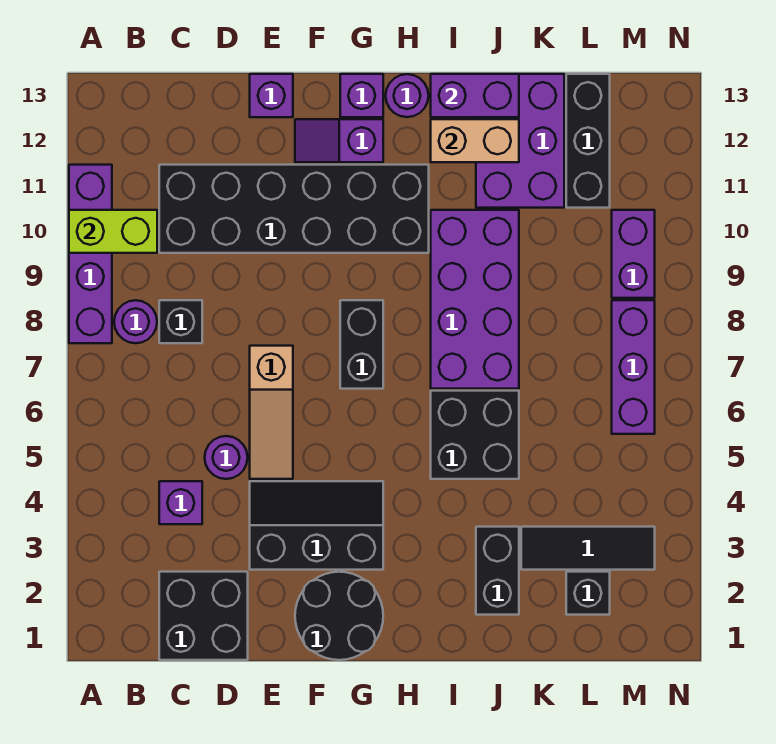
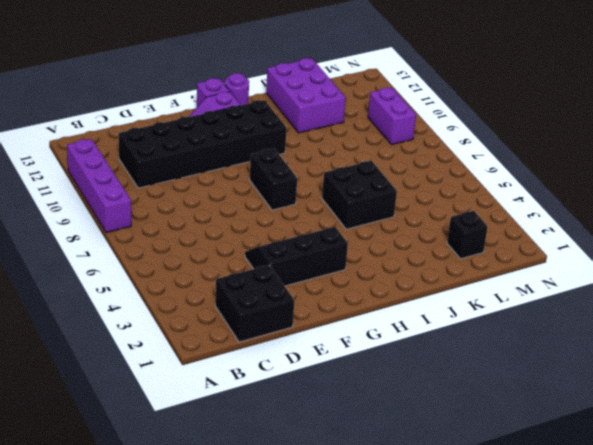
none -> purple 1x1 round brick [114,300,157,343]
none -> purple 1x1 brick [159,481,202,524]
none -> black 1x1 brick [159,300,202,343]

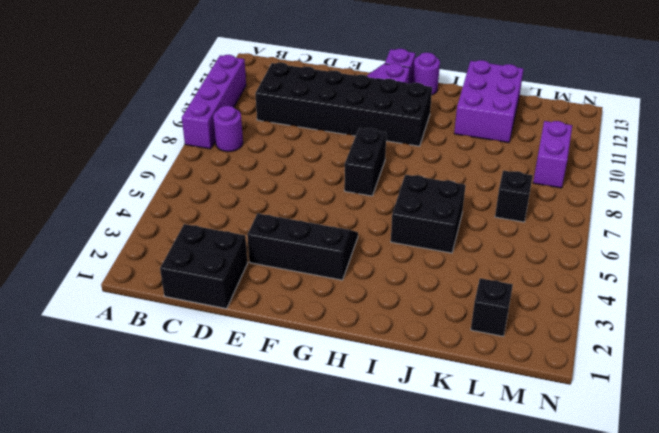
black 1x1 brick [495,171,533,222] -> black 1x1 brick moved to [159,300,202,343]
none -> purple 1x1 brick [159,481,202,524]
none -> purple 1x1 round brick [205,436,248,479]
none -> tan 1x3 slope [250,346,293,479]

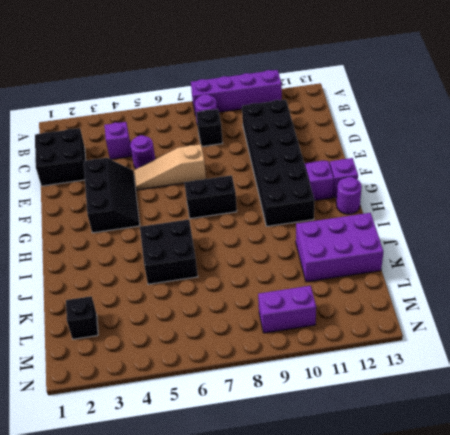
none -> purple 1x1 brick [250,74,293,117]
none -> black 2x2 round brick [295,572,383,660]
none -> purple 2x4 brick [431,210,519,389]

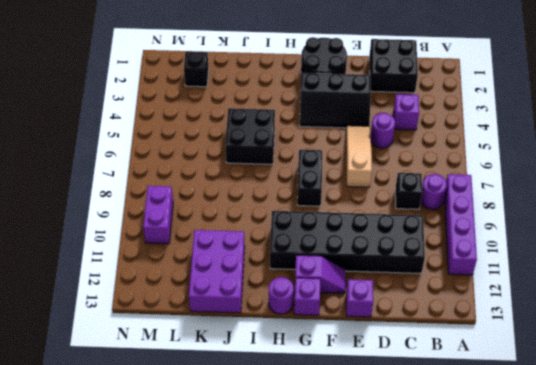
none -> purple 2x4 brick [431,210,519,389]
none -> black 1x2 brick [476,527,519,615]
none -> black 1x3 tile [521,527,655,570]

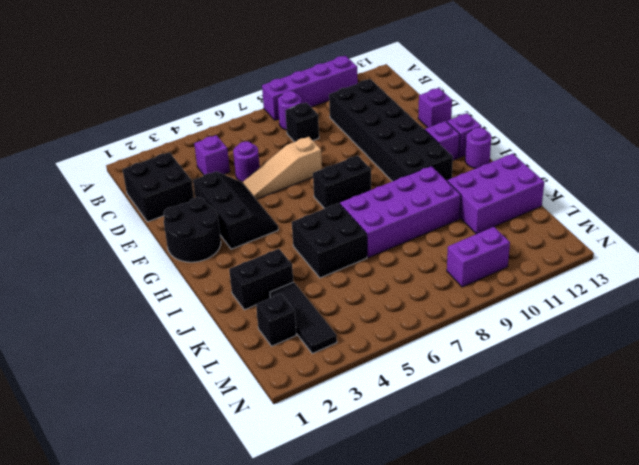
none -> black 1x3 brick [566,74,610,208]
none -> purple 1x3 brick [612,300,655,434]
none -> lime 1x2 brick [69,210,157,253]

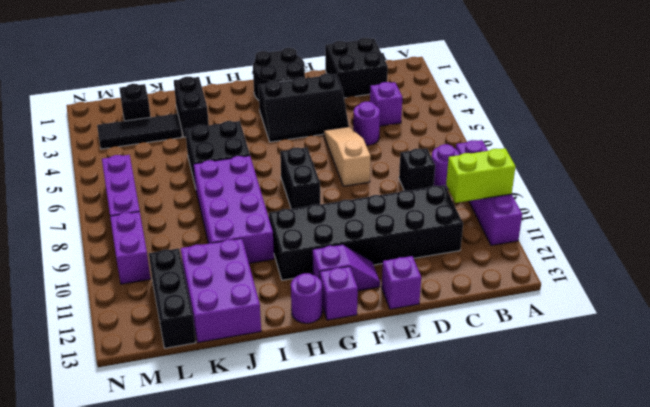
none -> tan 1x2 brick [431,119,519,162]
none -> purple 1x2 brick [431,74,519,117]

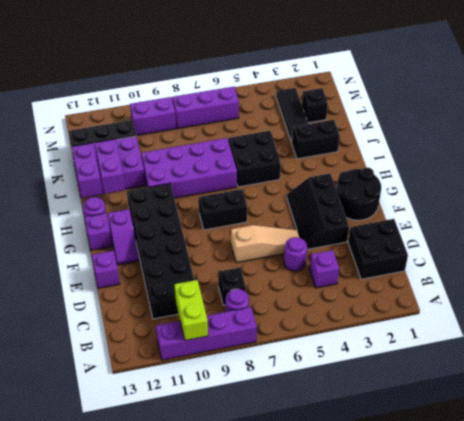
purple 1x2 brick [95,139,125,194] -> tan 1x2 brick [431,119,519,162]

